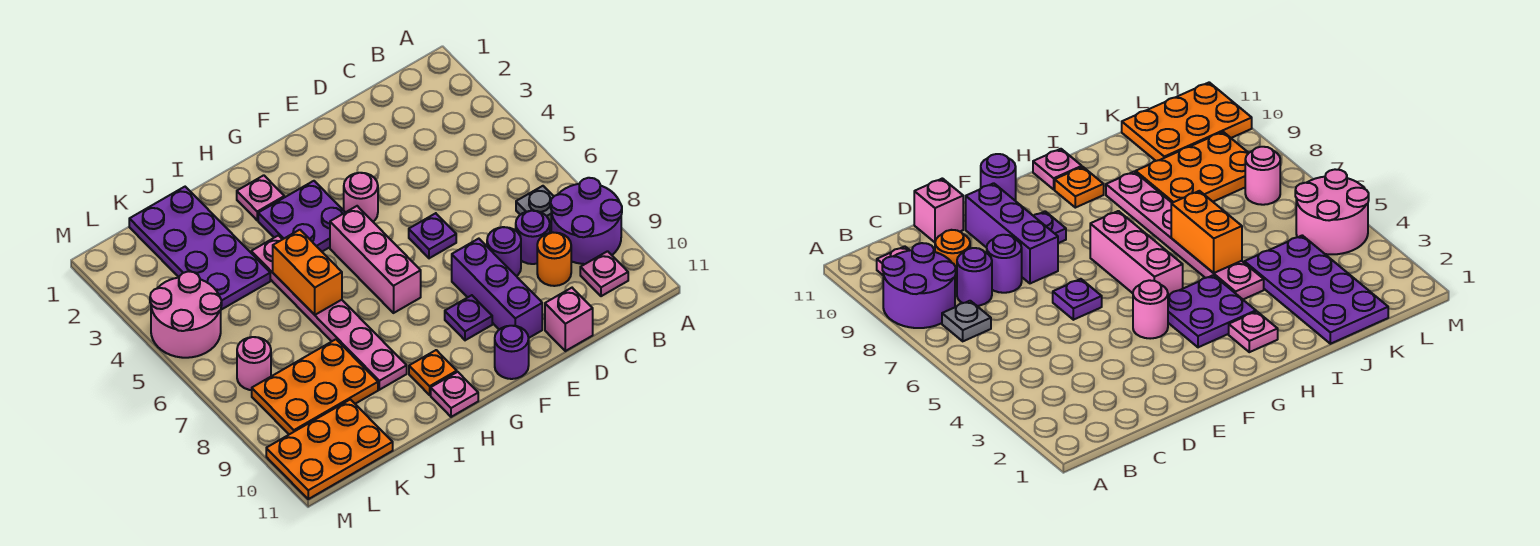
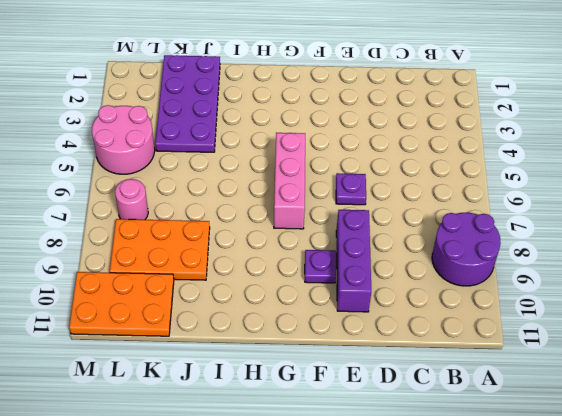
none -> grey 1x1 plate [516,186,554,223]
none -> pink 1x1 plate [580,251,628,296]
none -> purple 1x1 round brick [516,211,550,264]

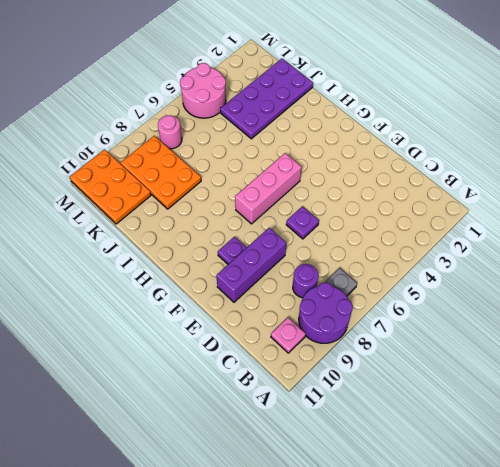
none -> orange 1x1 round brick [537,233,571,286]
none -> purple 1x1 round brick [487,227,521,276]
none -> pink 1x1 brick [545,288,593,351]

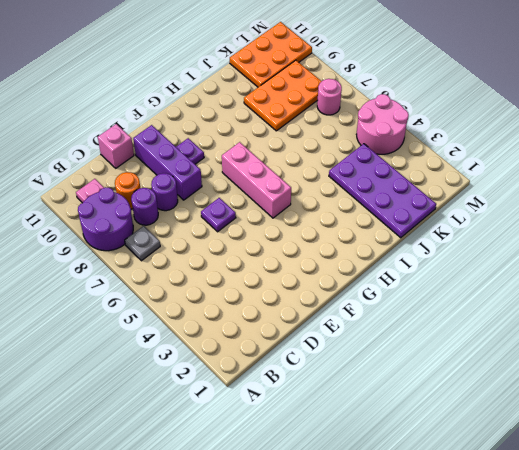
none -> pink 1x1 round brick [344,173,378,222]
none -> purple 1x1 round brick [495,326,529,379]
none -> purple 2x2 plate [258,181,345,251]

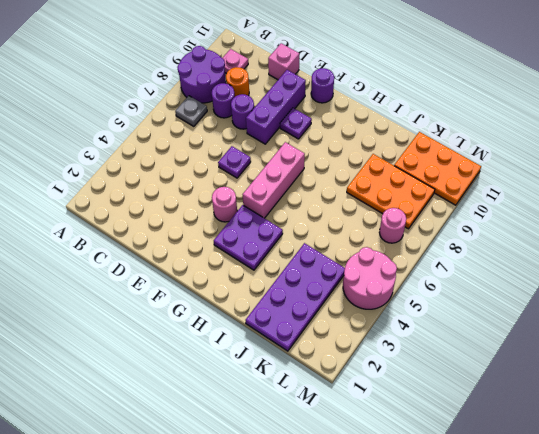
none -> pink 1x1 plate [237,175,284,220]
none -> orange 1x1 plate [409,350,457,395]
none -> pink 1x1 plate [431,372,478,417]

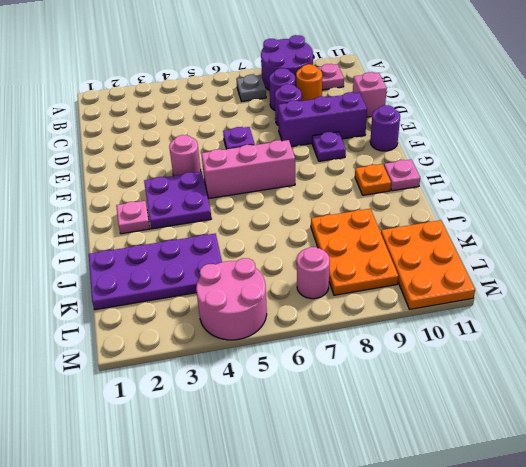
none -> pink 1x6 plate [251,235,407,390]
none -> orange 1x2 brick [273,230,342,315]

